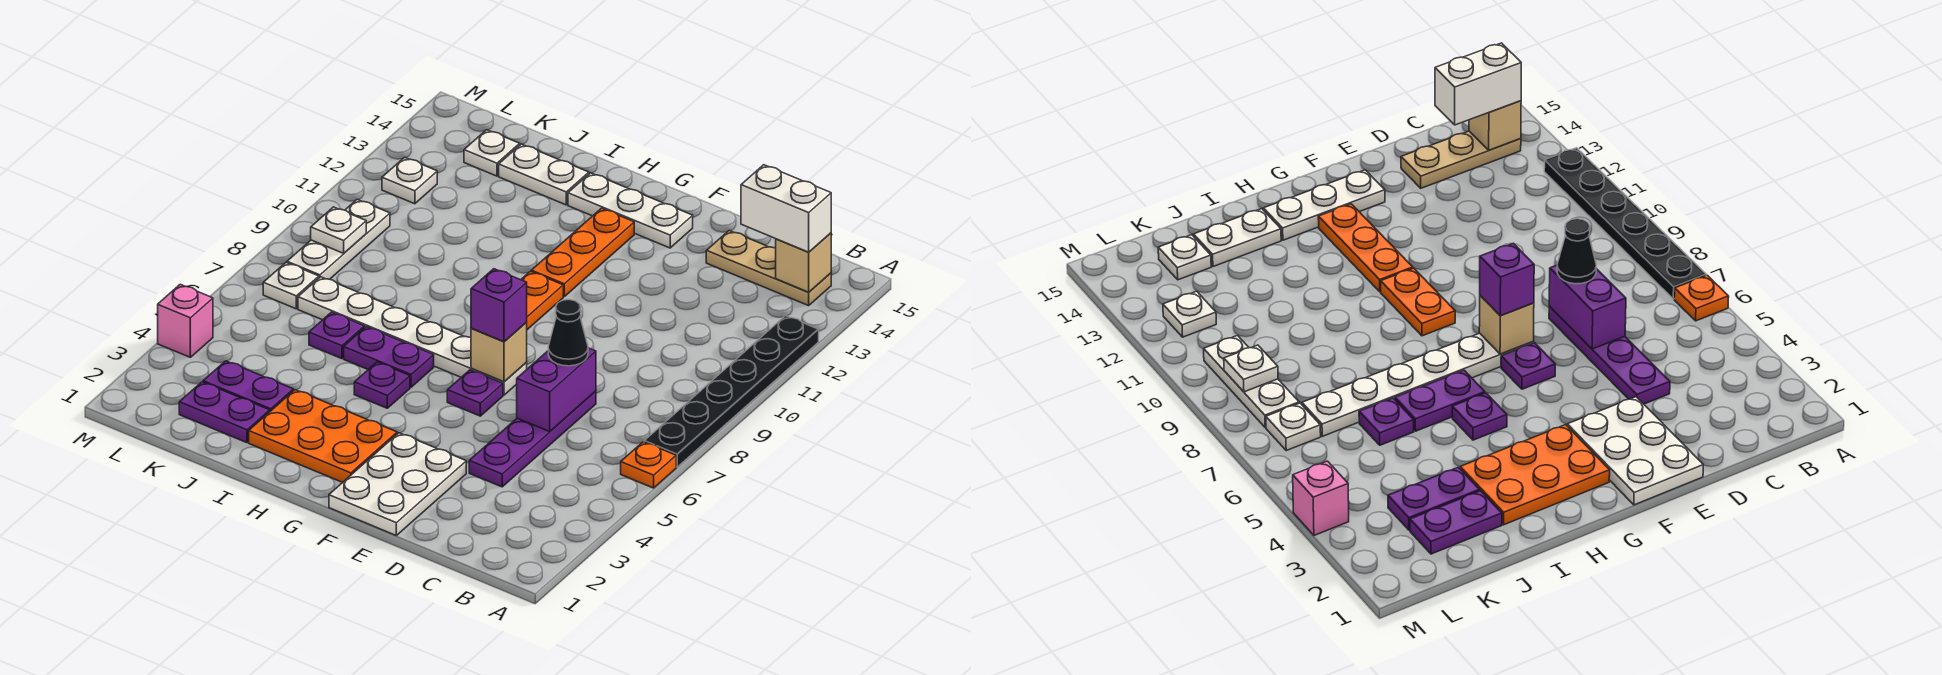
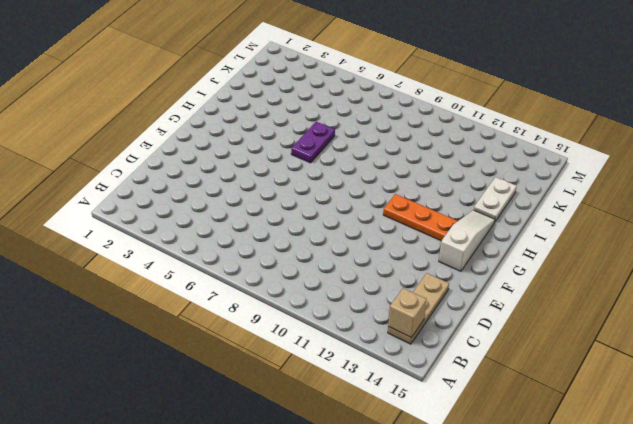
white 1x3 slope [439,210,495,271] -> white 1x3 plate [568,173,693,248]
none -> orange 1x1 plate [621,442,676,488]
none -> black 1x6 plate [644,316,819,467]
none -> purple 1x4 plate [469,391,596,487]

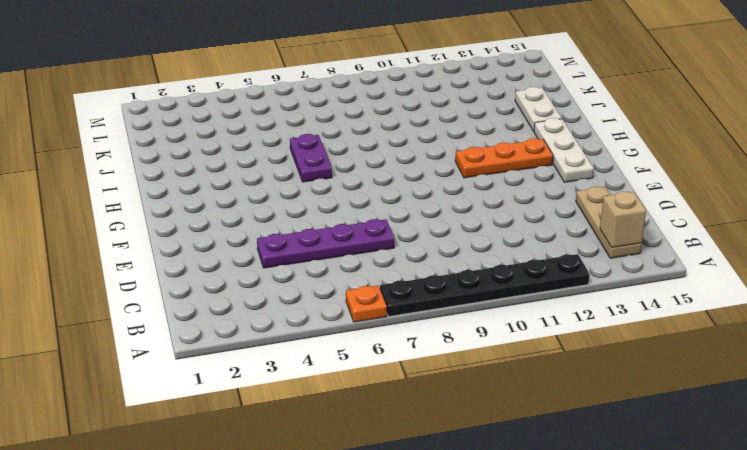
none -> white 2x3 plate [329,433,466,535]
none -> purple 1x1 plate [447,370,503,416]
none -> white 1x6 plate [298,277,527,395]

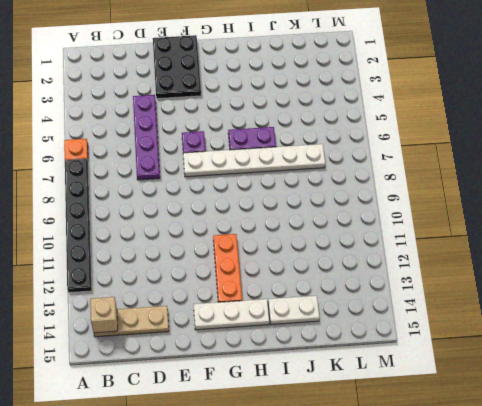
black 2x3 plate [153,35,201,99] -> white 2x3 plate [329,433,466,535]
none -> orange 2x3 plate [249,390,397,482]
none -> orange 1x2 plate [521,271,563,330]
none -> purple 1x1 plate [354,362,410,408]

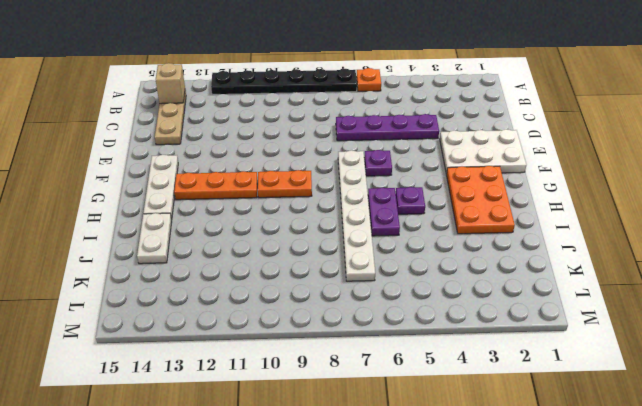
none -> purple 1x2 plate [179,382,270,443]
none -> purple 1x2 plate [203,361,293,411]
none -> purple 1x1 plate [309,312,364,359]

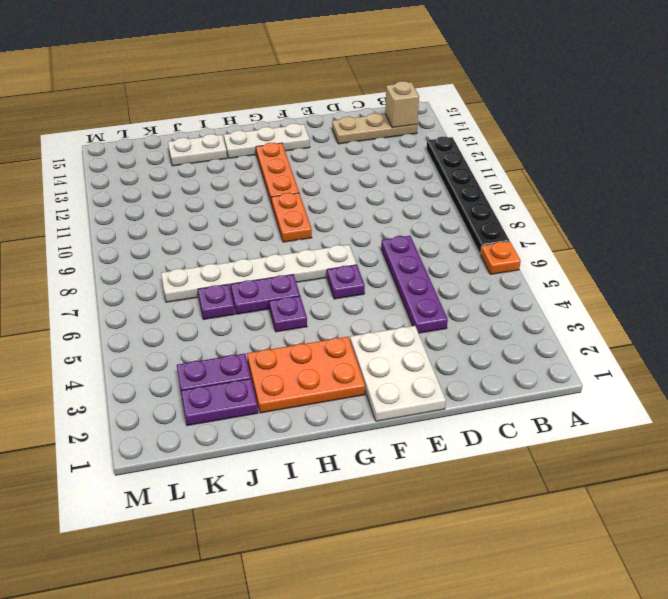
none -> white 1x1 plate [464,130,520,176]
none -> white 1x1 plate [263,263,319,309]
none -> white 1x3 plate [287,199,390,279]

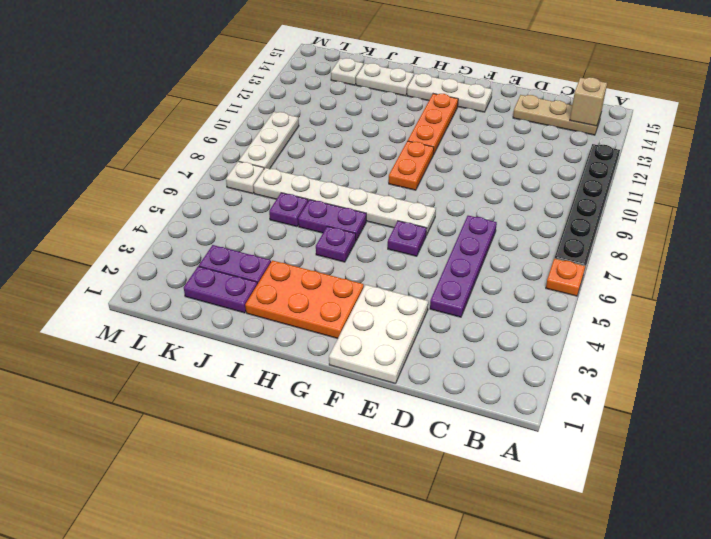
none -> white 1x1 plate [382,157,437,204]
none -> pink 1x1 brick [158,284,213,357]
none -> purple 1x2 brick [517,348,596,432]

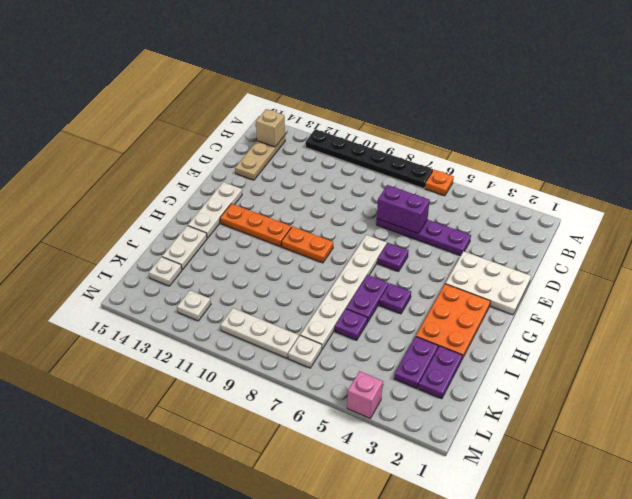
none -> tan 1x1 brick [471,323,527,382]
none -> white 1x1 plate [311,207,366,253]
none -> white 1x2 brick [741,165,831,252]

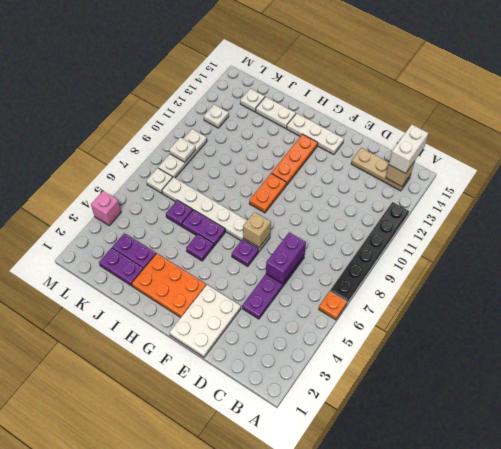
white 1x2 brick [389,125,428,174] -> white 1x2 brick turned to [741,165,831,252]
none -> black 1x1 cone [548,300,588,366]
none -> purple 1x1 brick [471,269,527,342]

